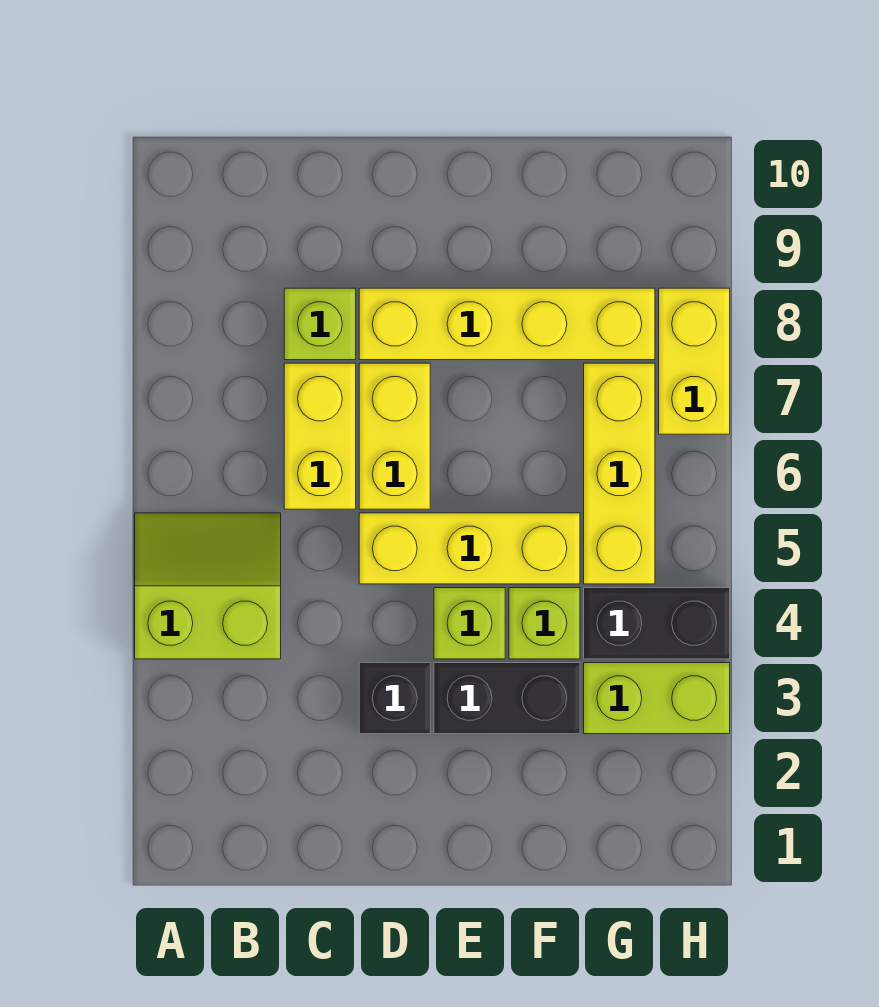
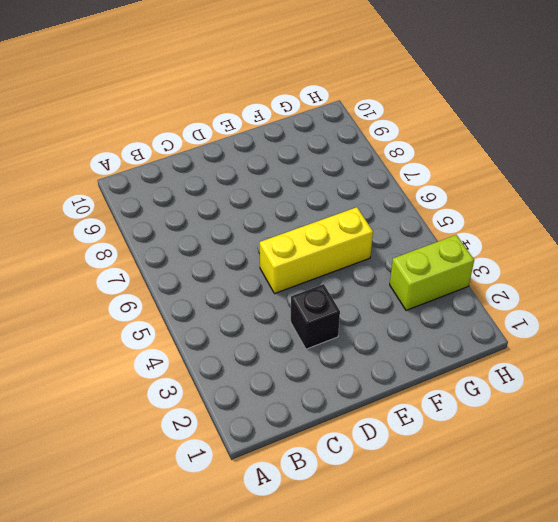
none -> lime 2x2 slope [135,513,281,659]
none -> yellow 1x2 brick [284,363,356,509]
none -> lime 1x1 brick [284,288,356,360]

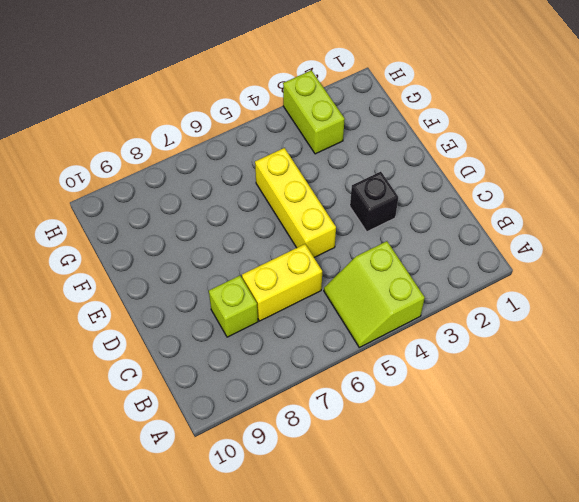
none -> yellow 1x2 brick [359,363,430,509]
none -> yellow 1x4 brick [359,288,655,360]
none -> black 1x2 brick [434,663,580,734]

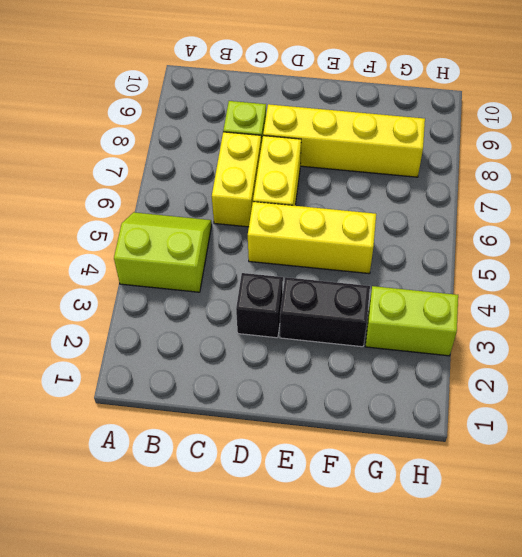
none -> lime 1x1 brick [434,588,505,659]
none -> lime 1x1 brick [509,588,580,659]
none -> black 1x2 brick [584,588,730,659]

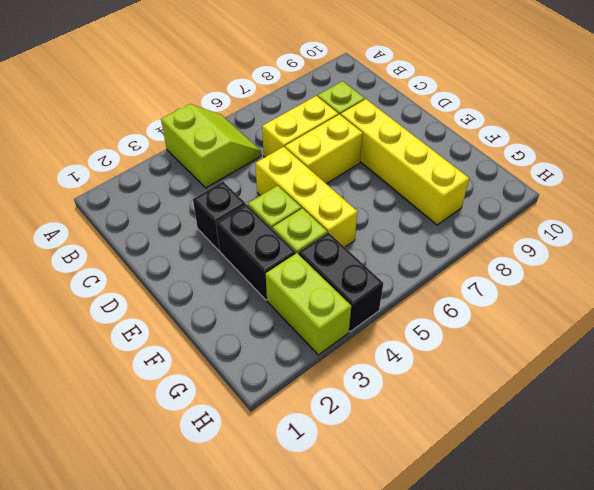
none -> yellow 1x3 brick [584,363,655,584]
none -> yellow 1x2 brick [659,288,730,434]

